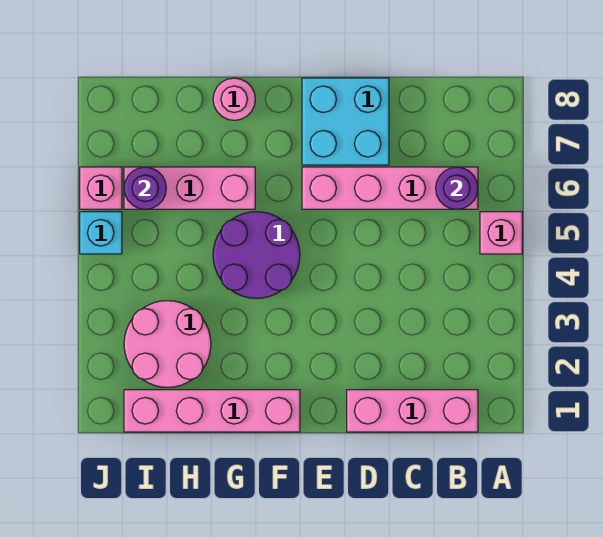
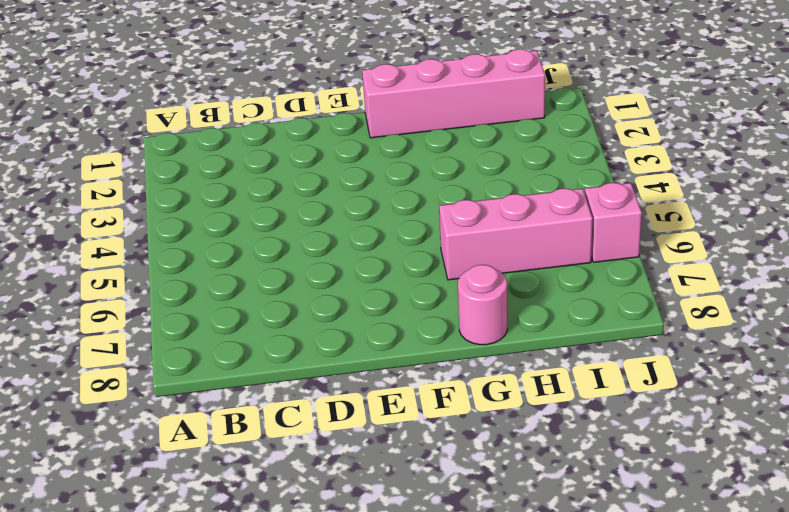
none -> pink 1x1 brick [480,212,522,254]
none -> pink 1x3 brick [347,390,478,432]
none -> pink 1x4 brick [302,167,478,209]

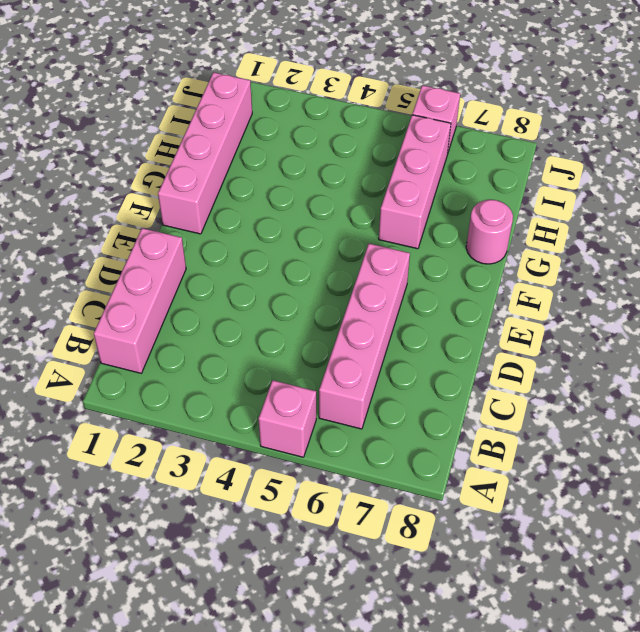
none -> cyan 2x2 brick [302,78,389,165]
none -> purple 2x2 round brick [213,212,300,298]
none -> pink 2x2 round brick [124,301,211,387]

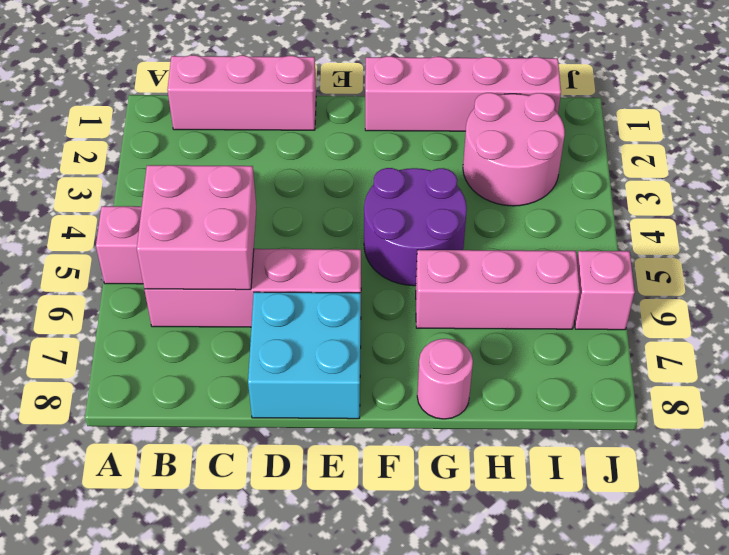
pink 2x2 brick [137,165,256,290] -> purple 1x1 round brick [436,167,478,209]
none -> cyan 1x1 brick [80,212,122,254]
none -> purple 1x1 round brick [124,167,166,209]

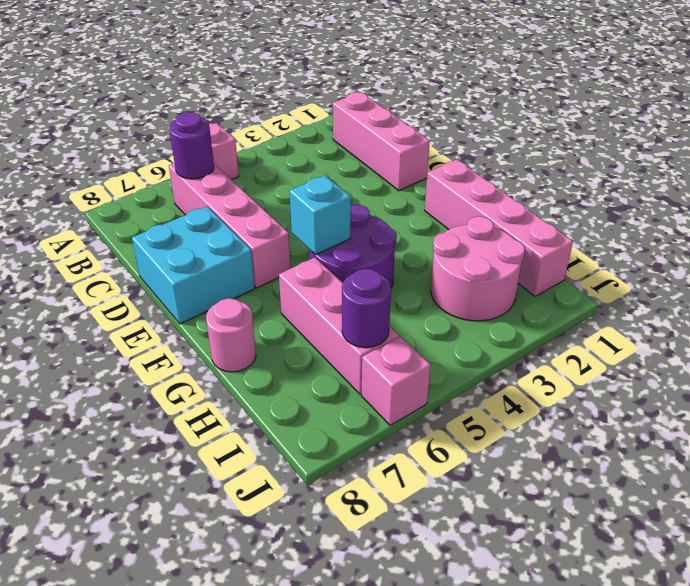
cyan 1x1 brick [290,176,351,255] -> cyan 1x1 brick moved to [80,212,122,254]

